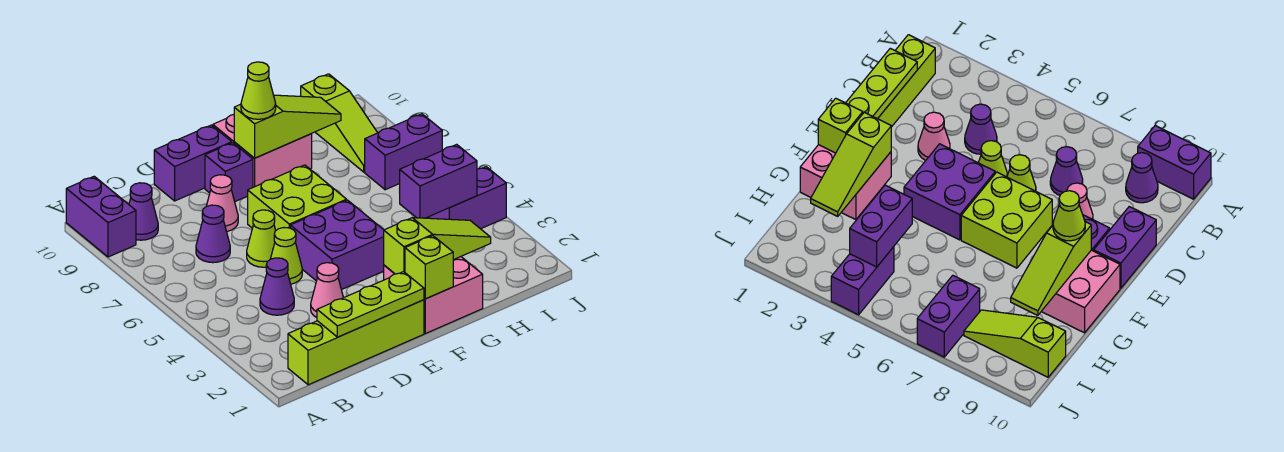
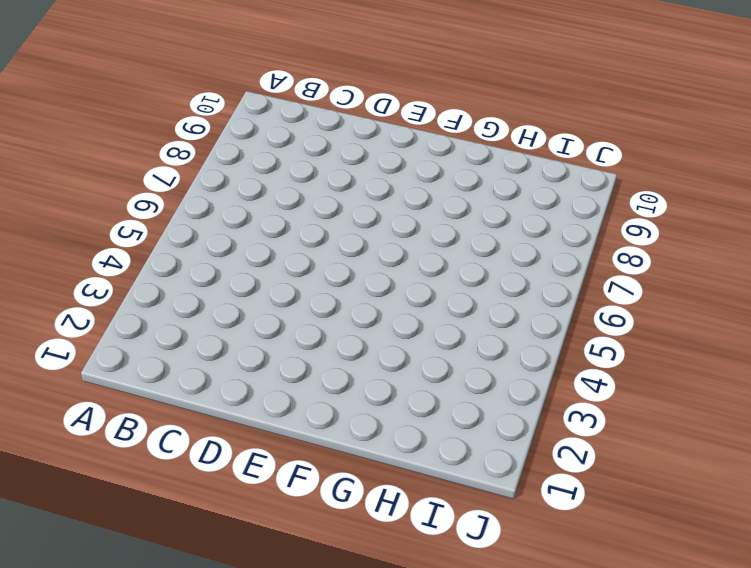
none -> purple 1x2 brick [66,176,136,257]
none -> lime 1x4 brick [288,300,424,385]
none -> purple 1x1 cone [129,183,158,240]

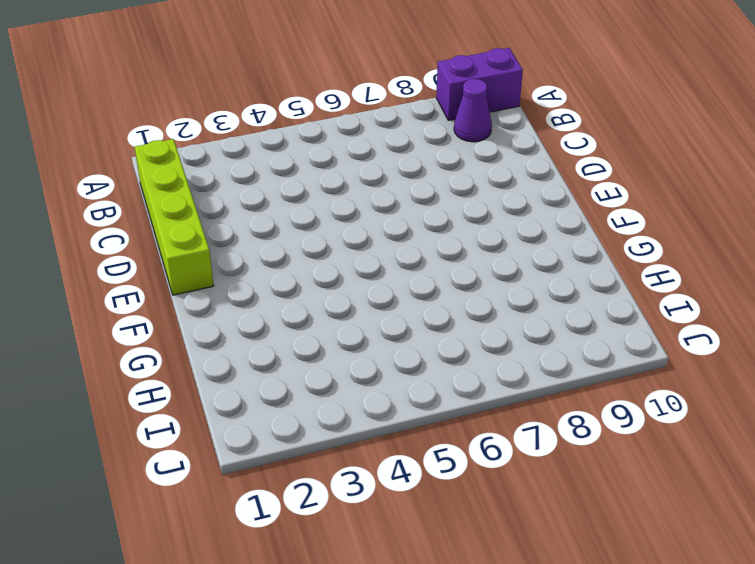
none -> purple 1x1 cone [260,258,294,315]
none -> purple 1x1 cone [196,205,230,263]
none -> pink 1x1 cone [311,263,343,317]

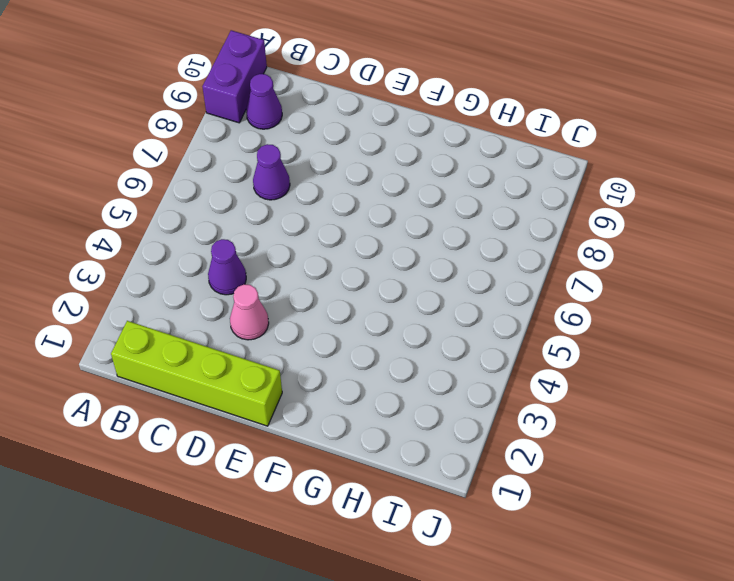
none -> lime 1x1 cone [271,228,302,284]
none -> lime 1x1 cone [247,210,276,267]
none -> pink 1x1 cone [207,175,238,232]

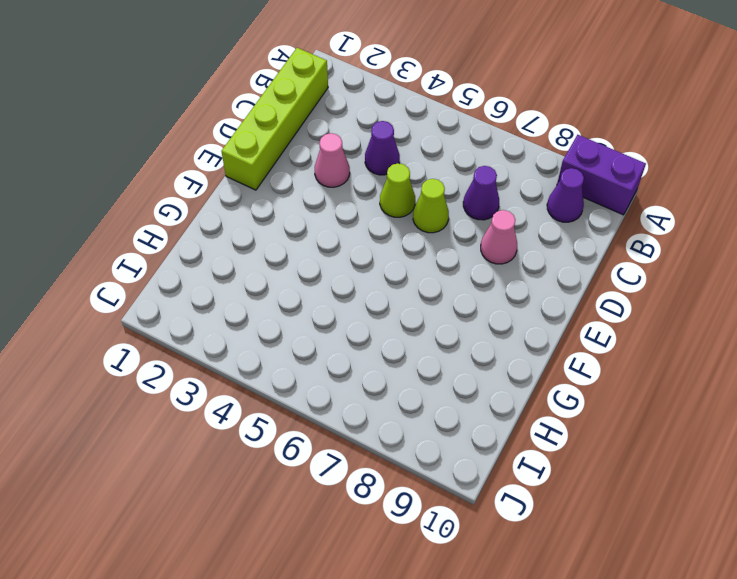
none -> purple 1x2 brick [154,125,232,201]
none -> purple 2x2 brick [290,200,384,290]
none -> lime 2x2 brick [248,165,346,230]

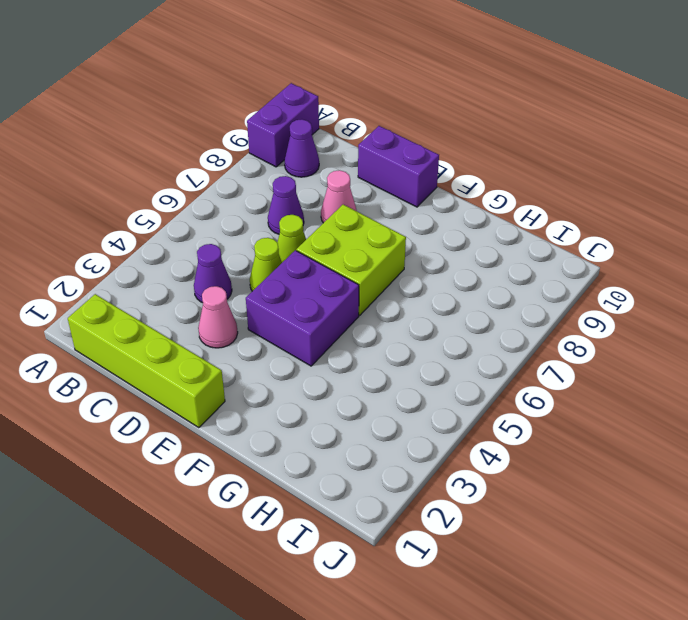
none -> purple 1x1 brick [205,143,253,201]
none -> pink 2x2 brick [384,257,483,334]
none -> pink 2x2 brick [213,115,312,187]

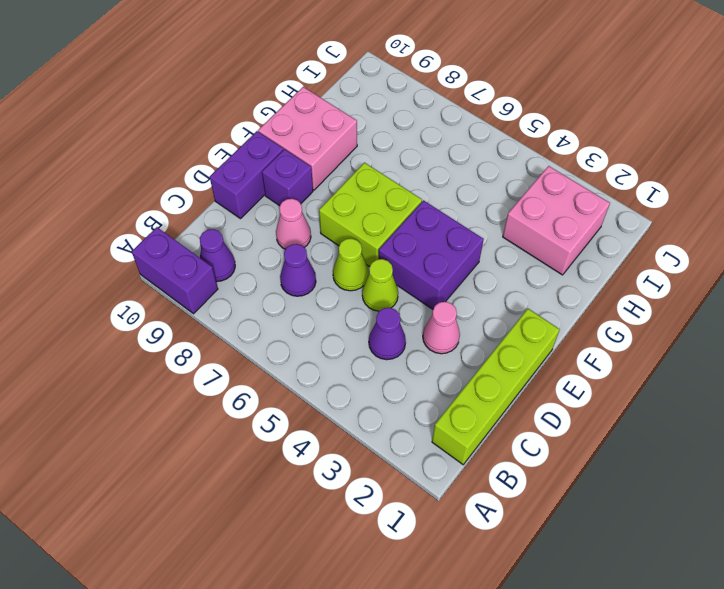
pink 2x2 brick [503,166,610,275] -> pink 2x2 brick moved to [384,257,483,334]
none -> purple 1x2 brick [429,167,506,229]
none -> purple 1x2 brick [365,114,442,190]
none -> lime 1x3 slope [301,74,377,172]

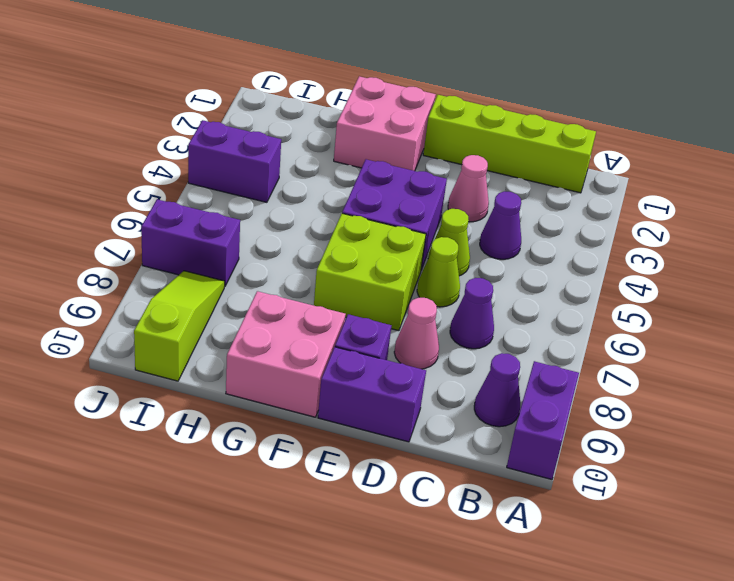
none -> lime 1x3 plate [317,272,424,337]
none -> lime 1x1 brick [405,236,453,299]
none -> lime 1x3 slope [384,218,491,274]

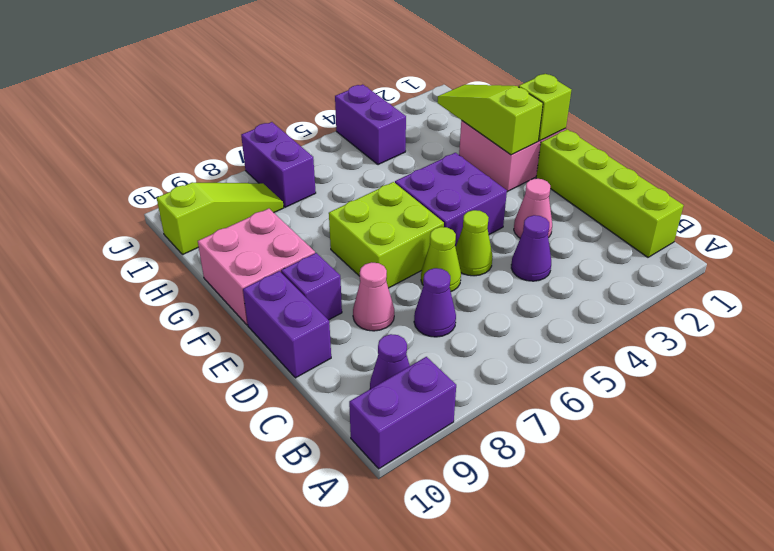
none -> lime 1x3 plate [317,272,424,337]
none -> lime 1x3 slope [234,95,341,158]
none -> purple 1x2 brick [400,144,477,218]

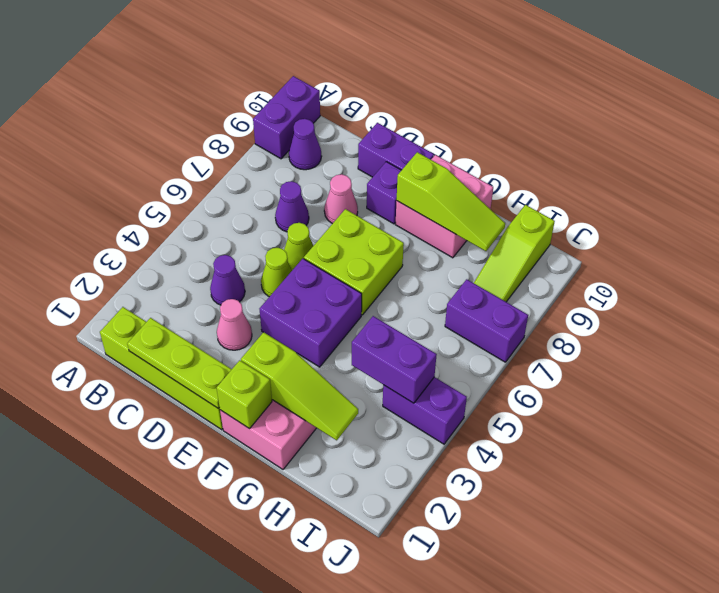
none -> lime 1x1 cone [241,62,276,119]

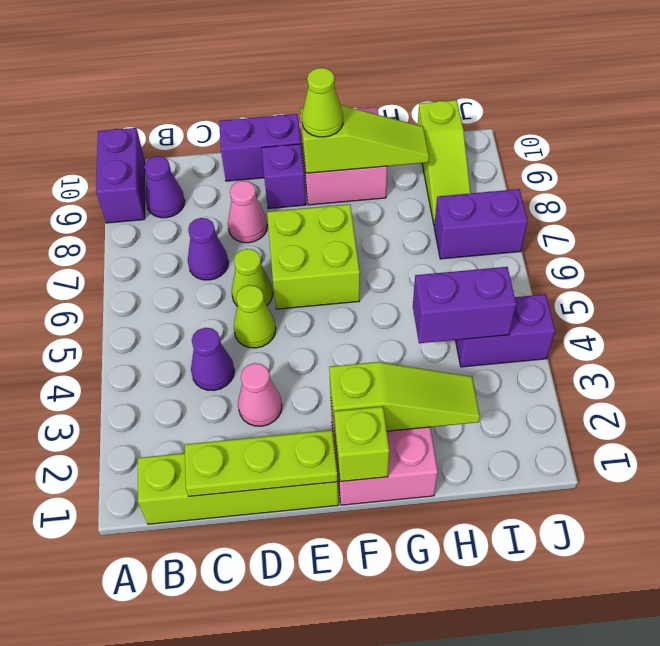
none -> purple 2x2 brick [290,200,384,290]

